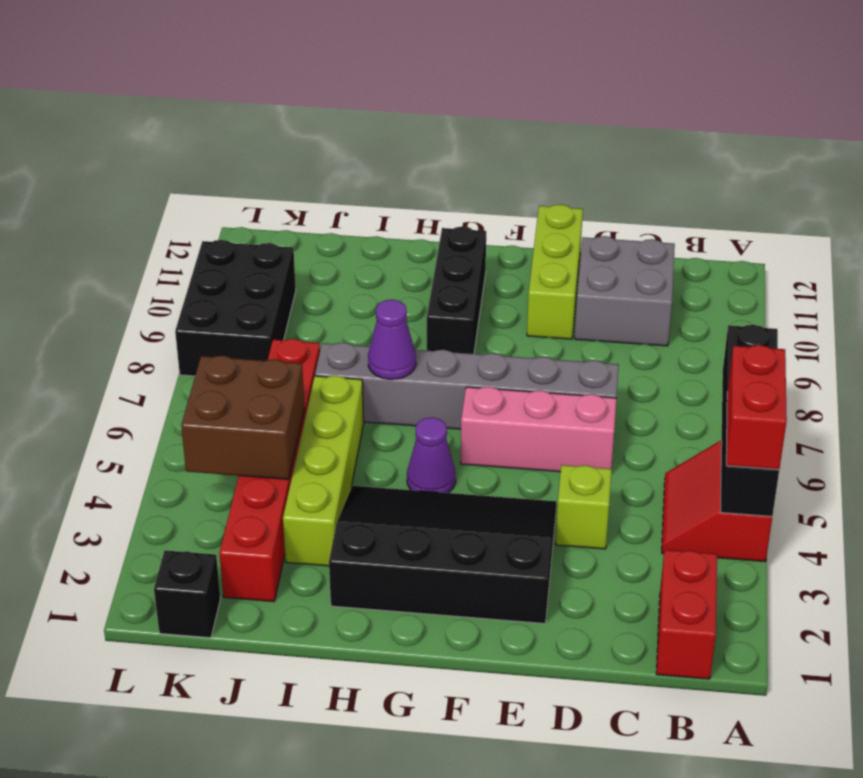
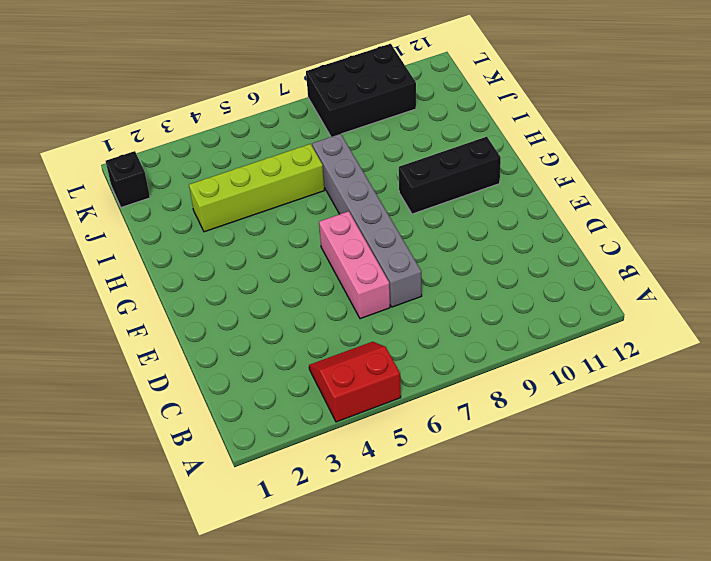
none -> red 1x2 brick [656,550,717,679]
none -> grey 2x2 brick [575,236,675,346]
none -> lime 1x1 brick [556,465,612,549]

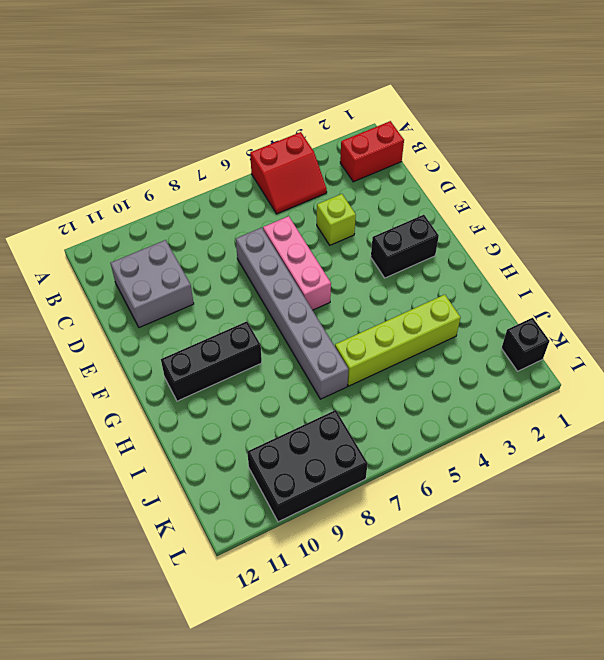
black 1x2 brick [371,215,439,278] -> black 3x4 slope [329,486,557,624]
none -> lime 1x3 brick [527,204,583,339]
none -> purple 1x1 cone [407,418,456,493]
none -> red 1x6 brick [219,339,320,602]

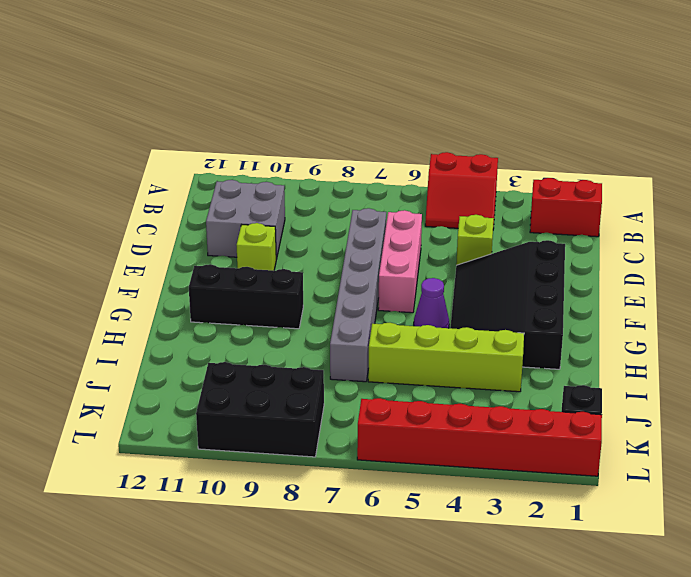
lime 1x1 brick [237,223,277,271] -> lime 1x3 brick [527,204,583,339]
red 1x6 brick [357,398,602,476] -> red 1x6 brick moved to [219,339,320,602]
none -> black 1x4 brick [721,325,779,516]
none -> purple 1x1 cone [368,300,416,379]
none -> brown 2x2 brick [181,356,304,479]

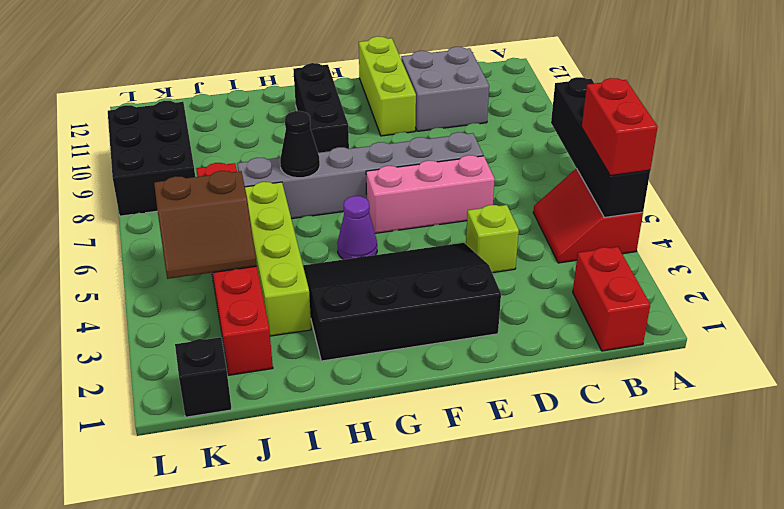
black 1x1 cone [280,111,320,178] -> purple 1x1 cone [368,300,416,379]
brown 2x2 slope [154,171,257,279] -> brown 2x2 brick [181,356,304,479]

